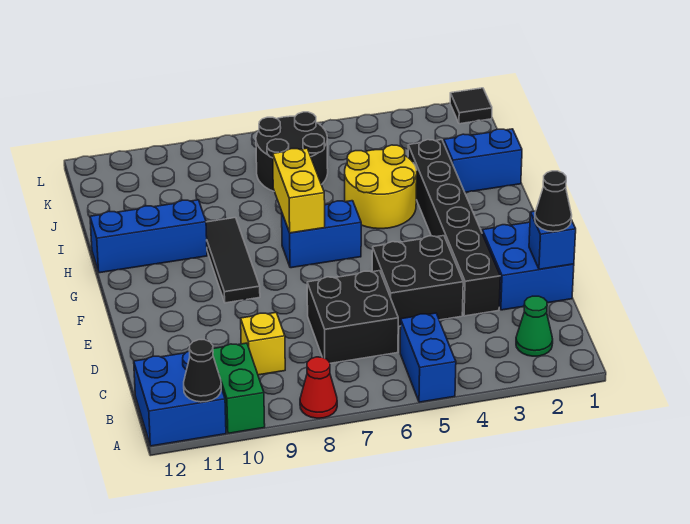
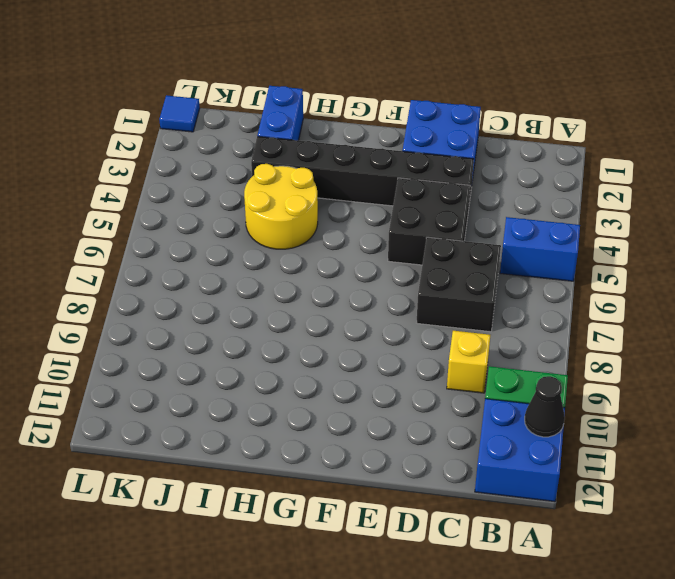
blue 1x1 tile [159,95,200,132] -> black 1x1 tile [450,88,492,124]
none -> red 1x1 cone [300,357,337,418]
none -> green 1x1 cone [516,296,553,356]
none -> black 1x3 tile [206,218,260,303]

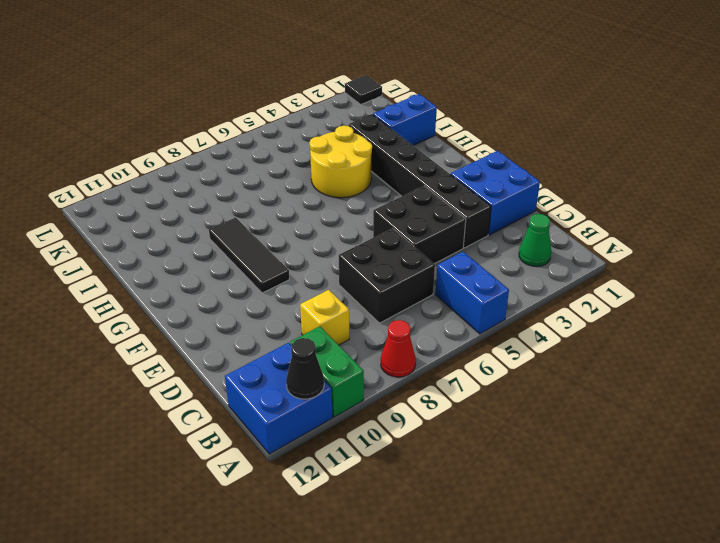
none -> blue 1x2 brick [282,201,361,268]
none -> blue 1x3 brick [90,200,207,273]
none -> black 2x2 round brick [256,112,328,191]

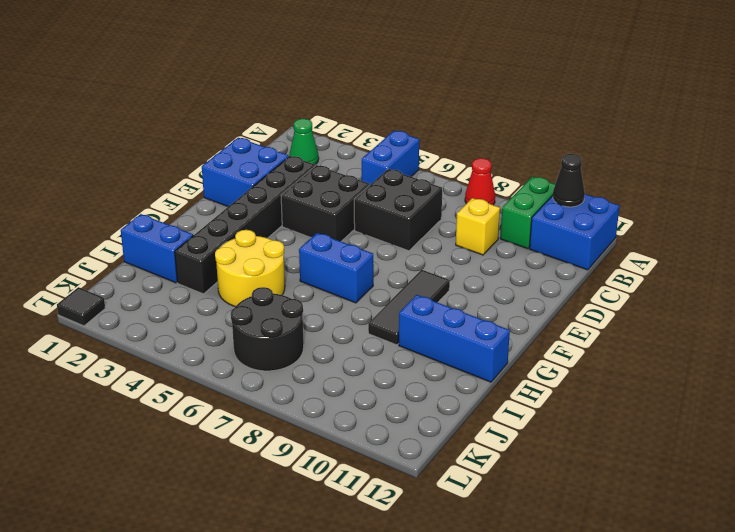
none -> blue 1x1 brick [529,211,576,269]
none -> yellow 1x2 brick [273,148,325,233]
none -> black 1x1 cone [535,171,572,232]

